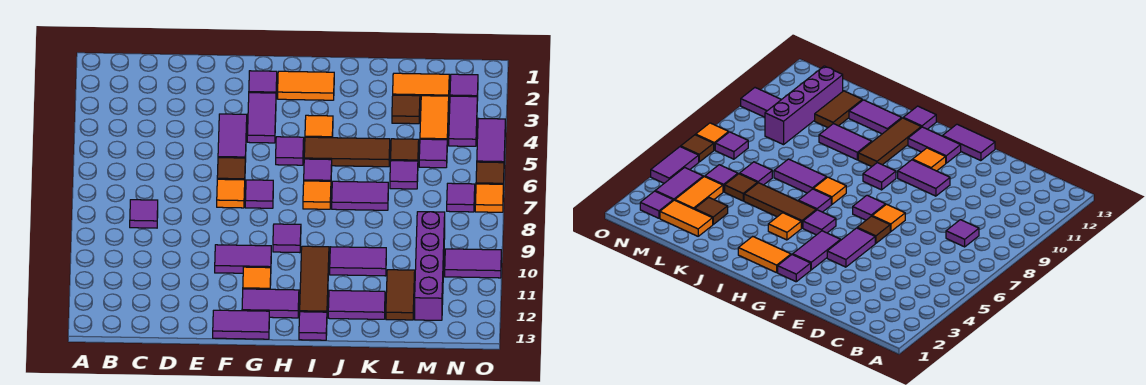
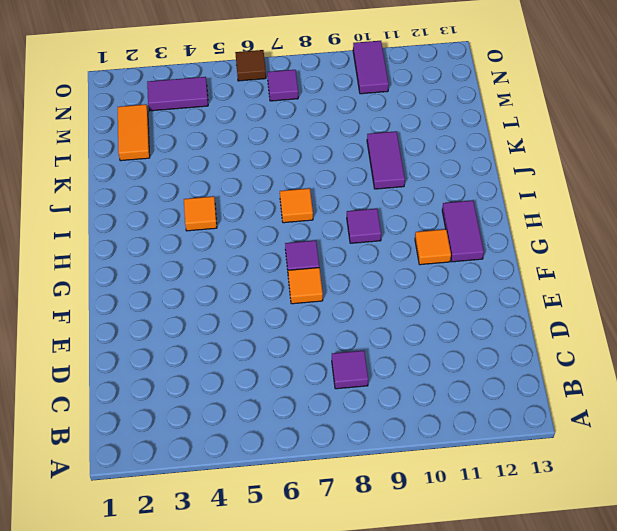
none -> purple 1x2 tile [218,114,247,162]
none -> brown 1x1 tile [217,158,245,180]
none -> purple 1x2 tile [215,245,271,273]
none -> purple 1x2 tile [213,310,269,339]

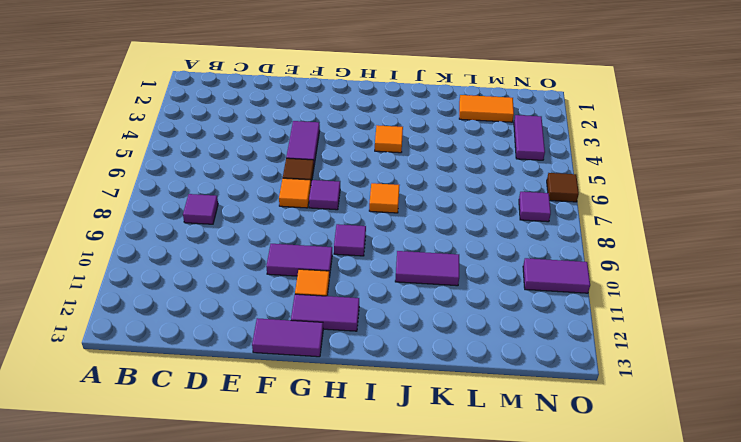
none -> purple 1x1 tile [249,71,277,93]
none -> purple 1x2 tile [247,93,276,143]
none -> orange 1x2 tile [278,71,334,100]
none -> purple 1x1 tile [276,137,304,165]

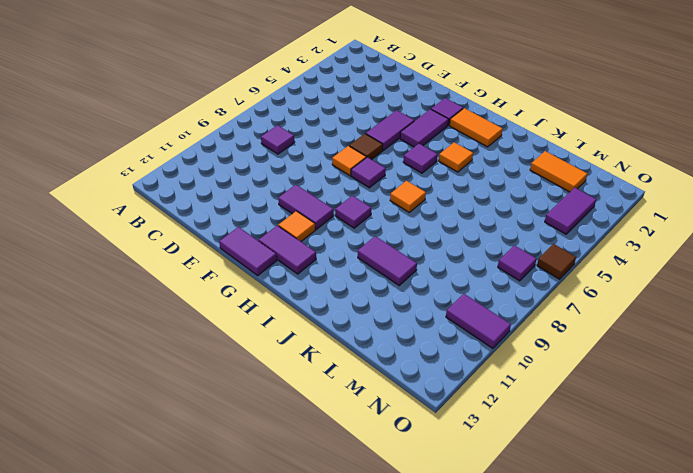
none -> brown 1x3 tile [304,137,390,167]
none -> purple 1x1 tile [304,159,332,181]
none -> brown 1x3 tile [300,246,329,312]
none -> purple 1x1 tile [299,312,327,340]

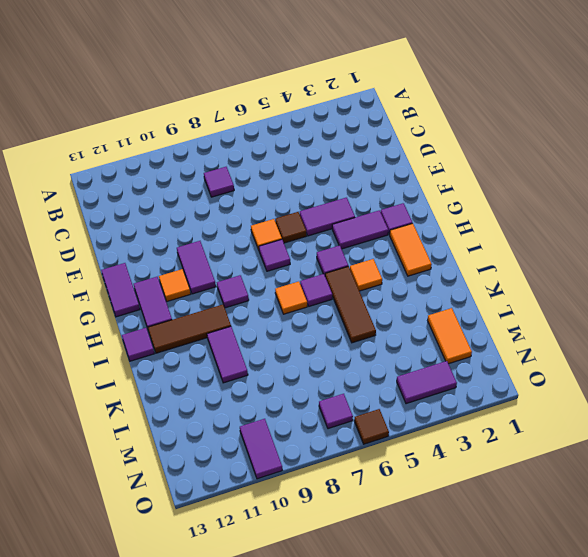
none -> purple 1x2 tile [332,181,388,210]
none -> purple 1x2 tile [328,290,385,319]
none -> brown 1x1 tile [392,95,420,124]
none -> brown 1x1 tile [391,139,419,161]

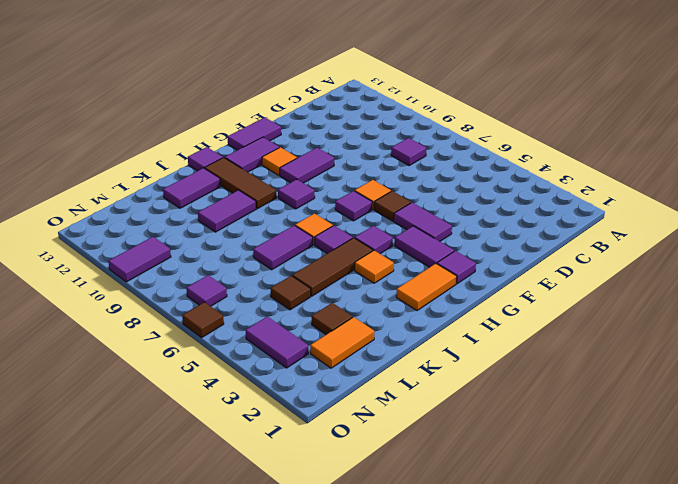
none -> purple 1x1 tile [390,161,418,189]
none -> brown 1x2 tile [386,270,415,320]
none -> orange 1x2 tile [420,96,449,141]
none -> purple 1x1 tile [419,139,447,168]

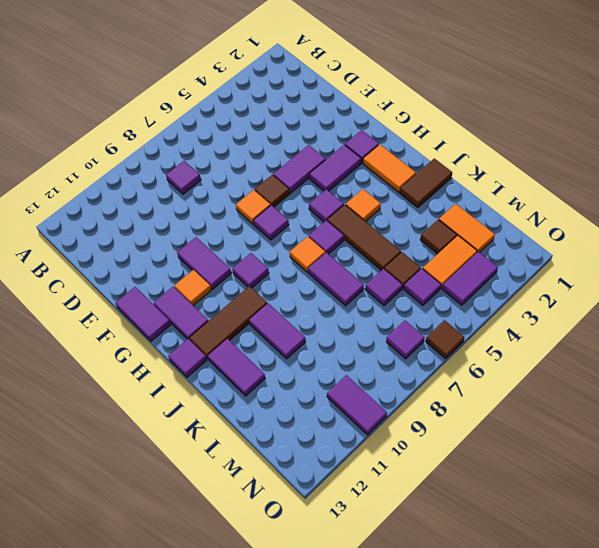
brown 1x2 tile [400,158,452,208] -> brown 1x2 tile moved to [386,270,415,320]
none -> purple 1x4 brick [415,212,445,320]
none -> purple 1x1 tile [450,74,478,101]
none -> purple 1x2 tile [477,118,505,163]
none -> orange 1x1 tile [475,184,503,212]

